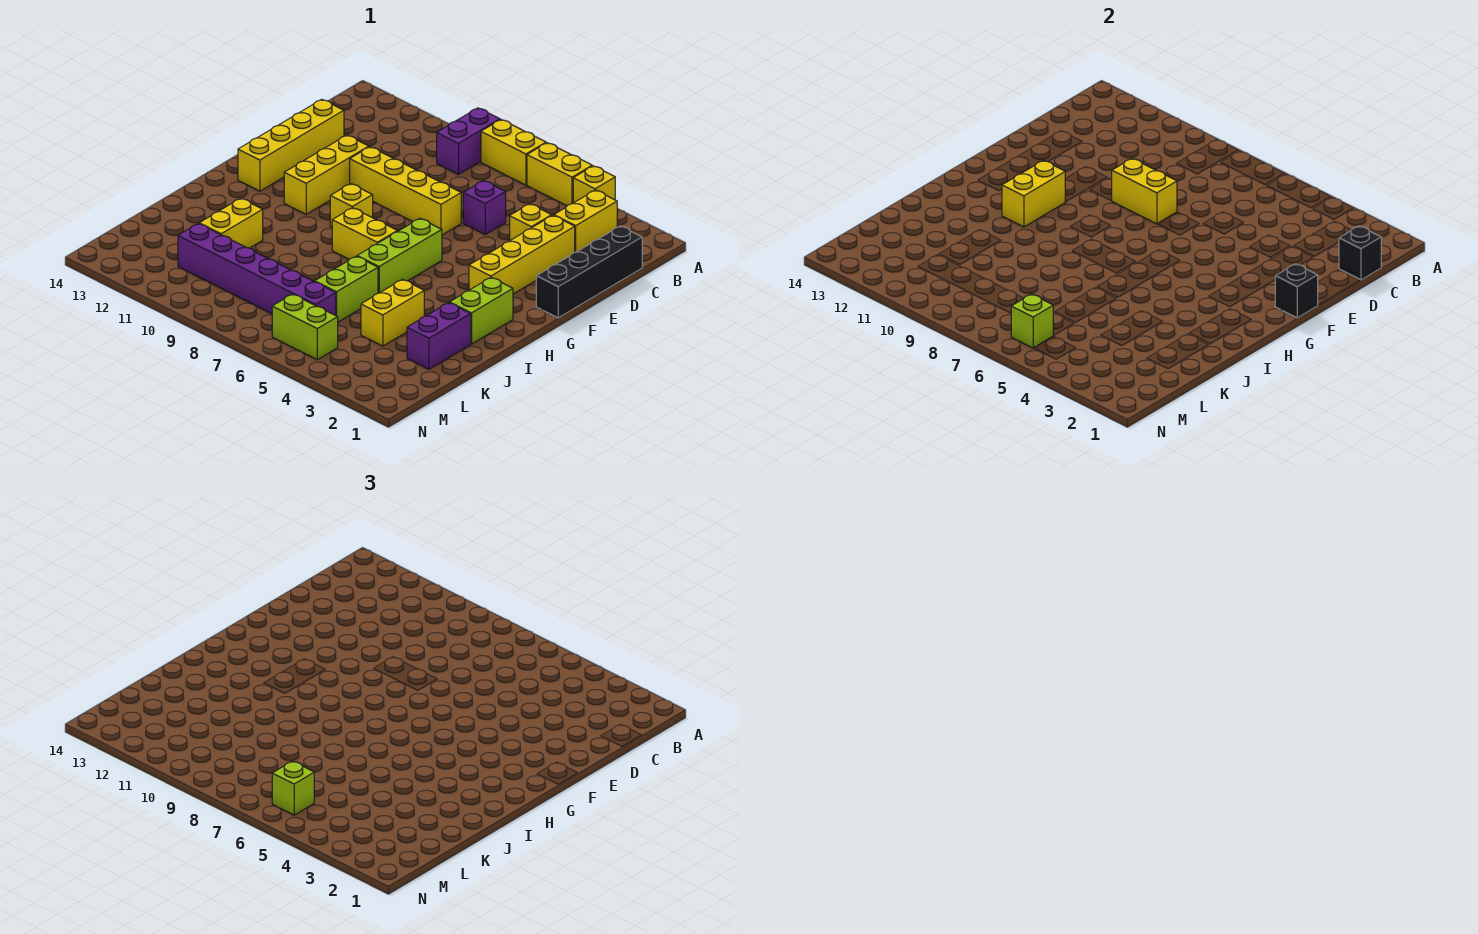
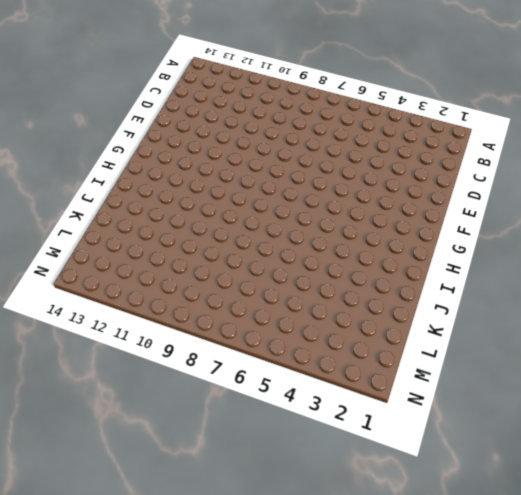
none -> yellow 1x1 brick [573,166,615,203]
none -> yellow 1x2 brick [527,143,592,206]
none -> yellow 1x2 brick [481,120,546,185]

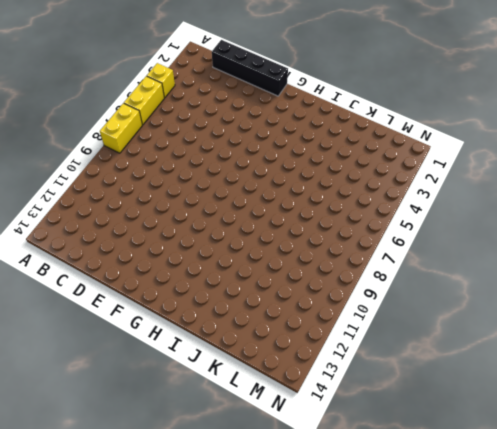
none -> purple 1x2 brick [437,108,500,175]
none -> yellow 1x2 brick [554,190,617,252]
none -> yellow 1x4 brick [469,215,575,294]

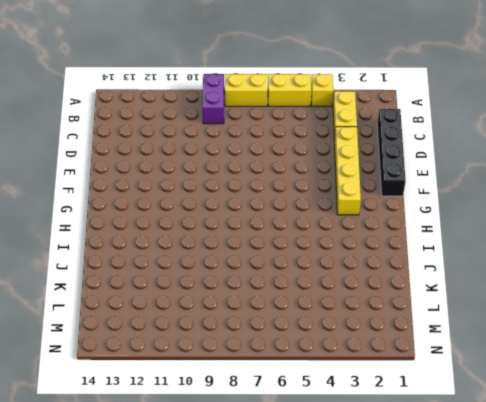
none -> yellow 1x1 brick [510,204,552,240]
none -> purple 1x1 brick [463,181,506,234]
none -> yellow 1x4 brick [238,99,344,191]

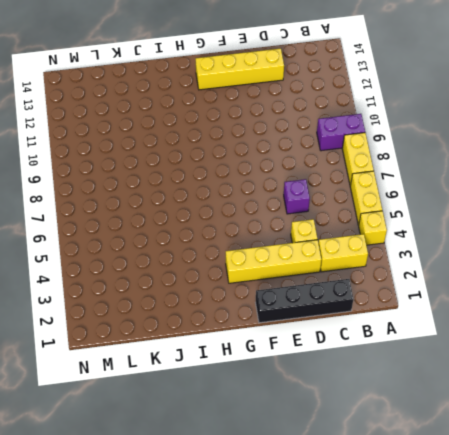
none -> yellow 1x4 brick [350,147,461,235]
none -> yellow 1x3 brick [284,135,369,214]
none -> lime 1x3 brick [357,219,442,293]

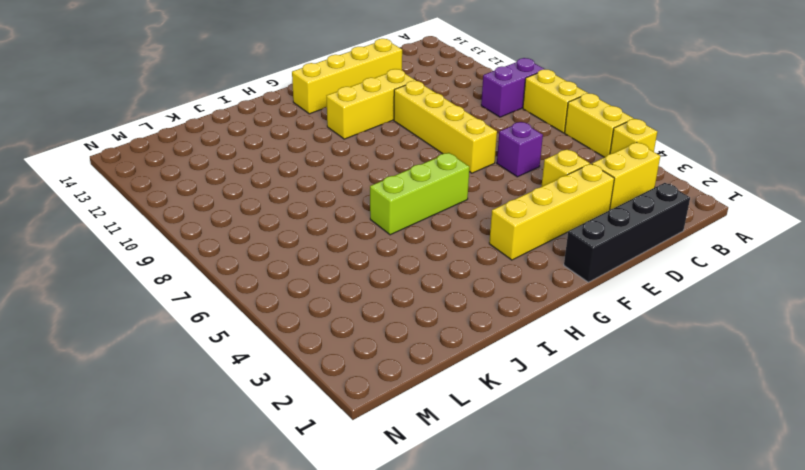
none -> yellow 1x1 brick [330,184,373,227]
none -> lime 1x2 brick [450,278,513,344]
none -> yellow 1x2 brick [332,208,398,259]

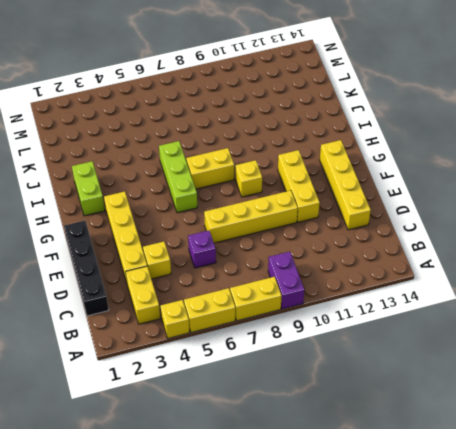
none -> purple 1x2 brick [407,303,471,369]
none -> yellow 1x2 brick [361,279,424,346]
none -> lime 1x2 brick [315,256,378,322]

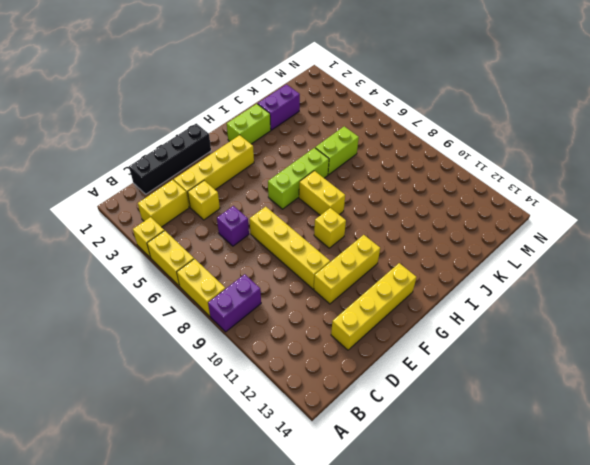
none -> yellow 1x2 brick [361,279,424,346]
none -> yellow 1x2 brick [199,198,263,248]
none -> purple 1x6 brick [178,224,336,315]

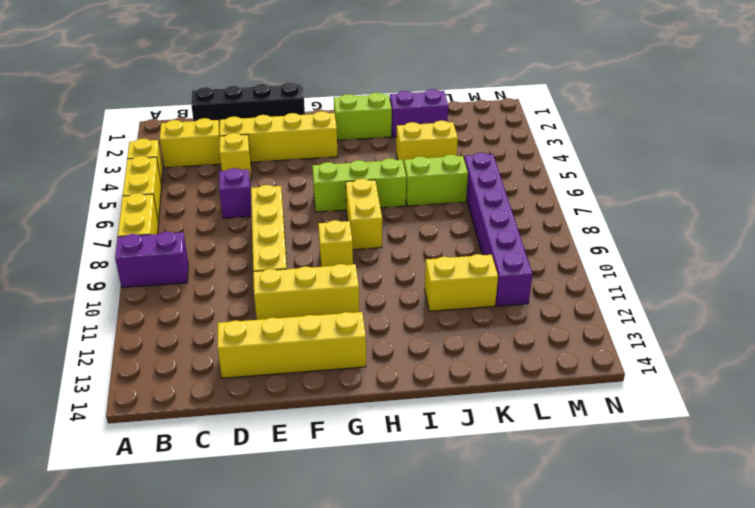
none -> lime 1x2 brick [272,294,338,360]
none -> black 1x1 brick [1339,226,1381,280]
none -> yellow 1x2 brick [1112,158,1177,224]

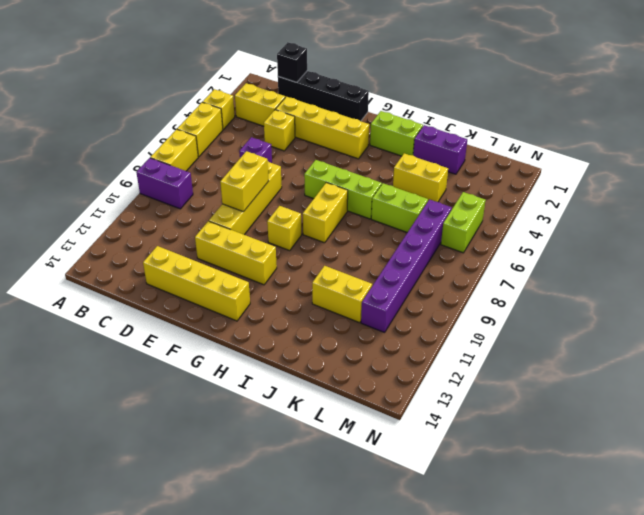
none -> black 1x1 brick [1275,264,1318,318]
none -> yellow 1x2 brick [1002,160,1065,227]
none -> lime 1x1 brick [1011,294,1053,348]

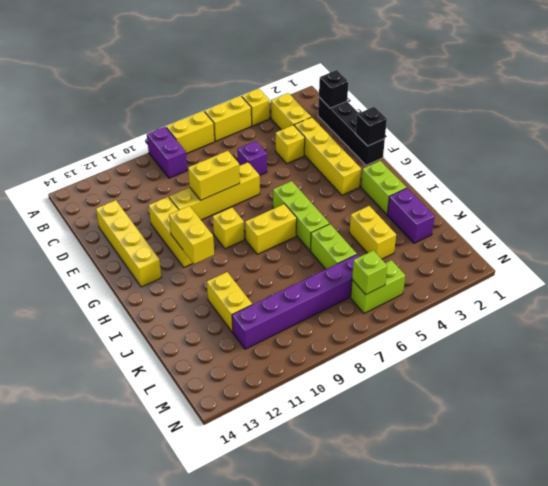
none -> lime 1x1 brick [272,761,314,815]

